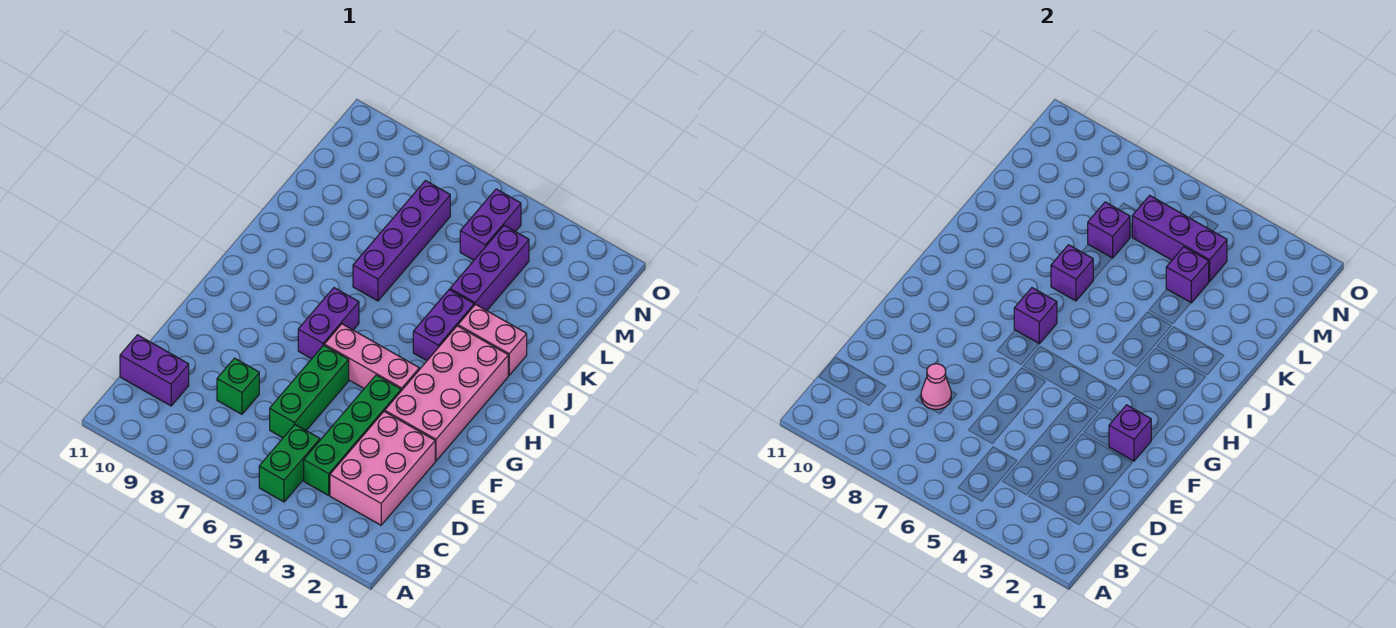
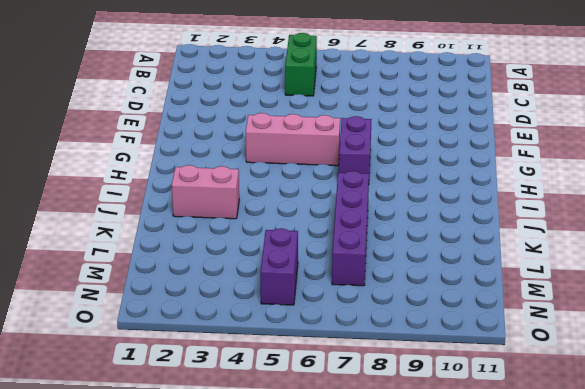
none -> pink 2x3 brick [330,412,435,525]
none -> green 1x4 brick [304,375,401,495]
none -> purple 1x2 brick [120,335,189,406]

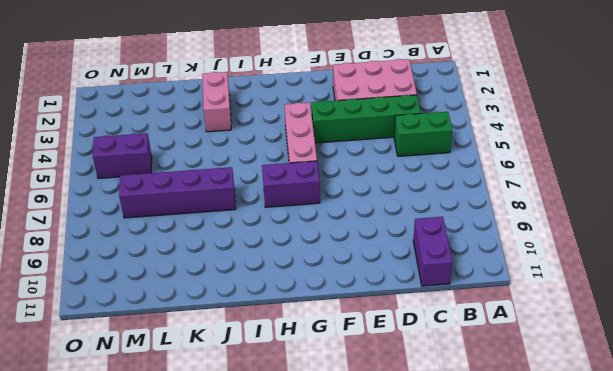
none -> green 1x3 brick [270,345,349,438]
none -> green 1x1 brick [217,358,259,414]
none -> pink 2x4 brick [385,326,508,461]

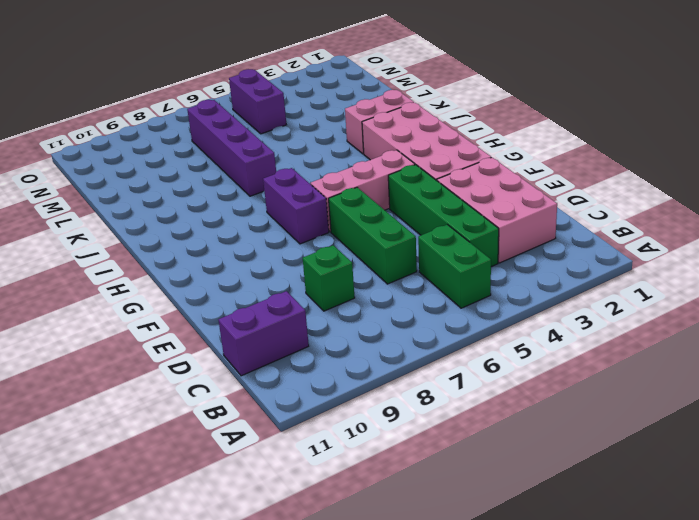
none -> purple 1x2 brick [413,290,474,361]
none -> purple 1x3 brick [450,225,529,311]
none -> pink 1x1 cone [921,364,951,410]

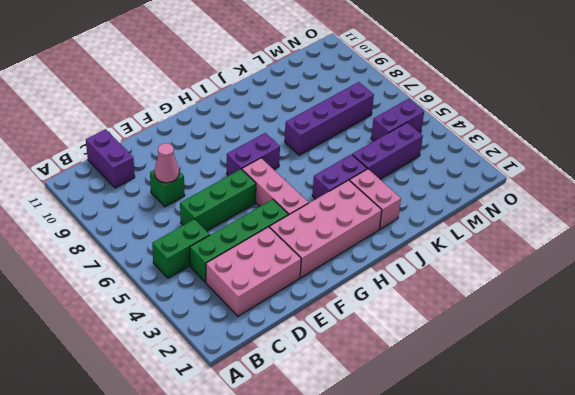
none -> purple 1x1 brick [1109,405,1151,461]
none -> purple 1x1 brick [1014,288,1057,344]
none -> purple 1x1 brick [1051,245,1093,301]

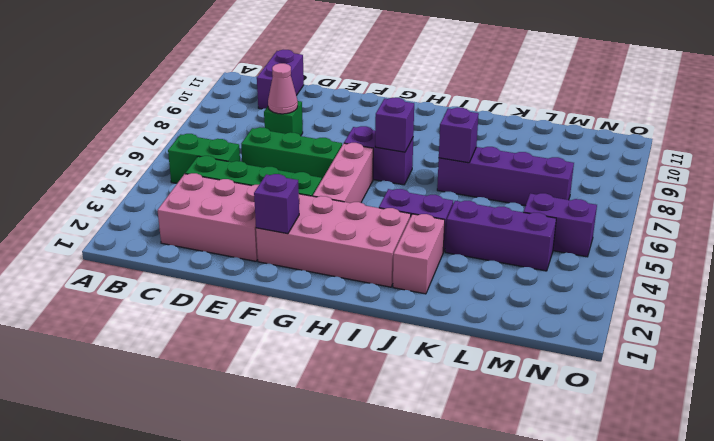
none -> purple 1x1 brick [1166,247,1209,303]
none -> purple 1x1 brick [1088,202,1130,258]
none -> purple 1x3 brick [1132,196,1227,282]

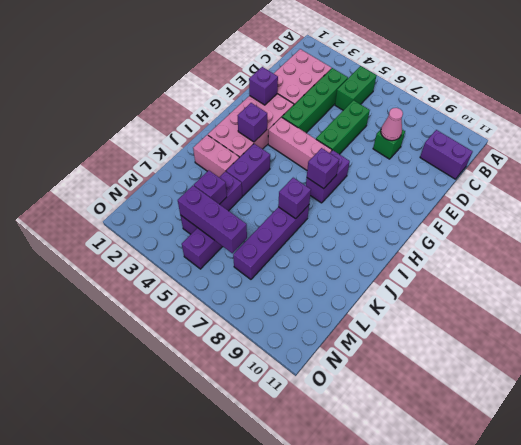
purple 1x1 brick [237,103,267,142] -> purple 1x1 brick moved to [1088,202,1130,258]

